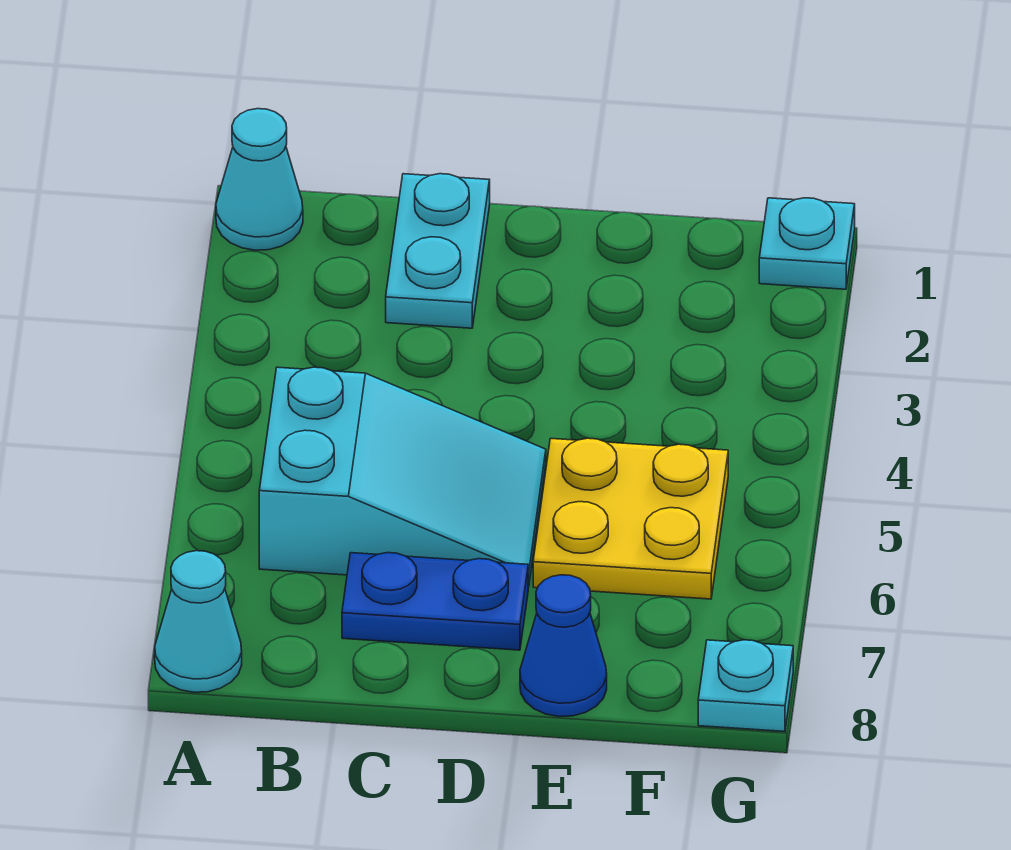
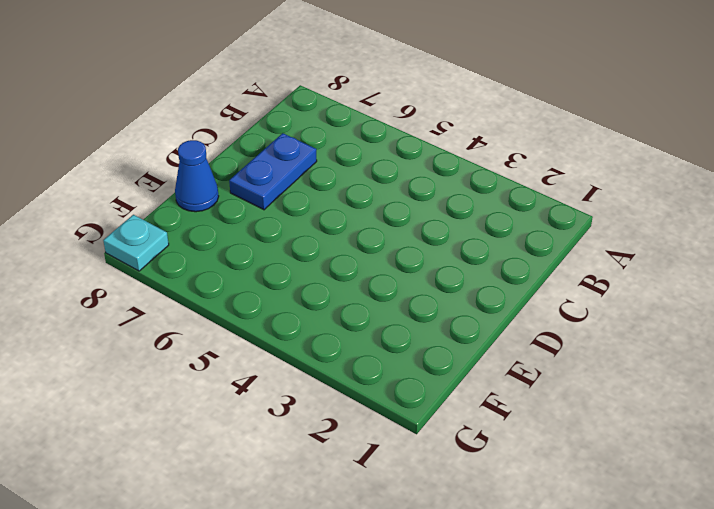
none -> cyan 1x1 cone [216,109,303,250]
none -> cyan 1x1 cone [155,551,242,692]

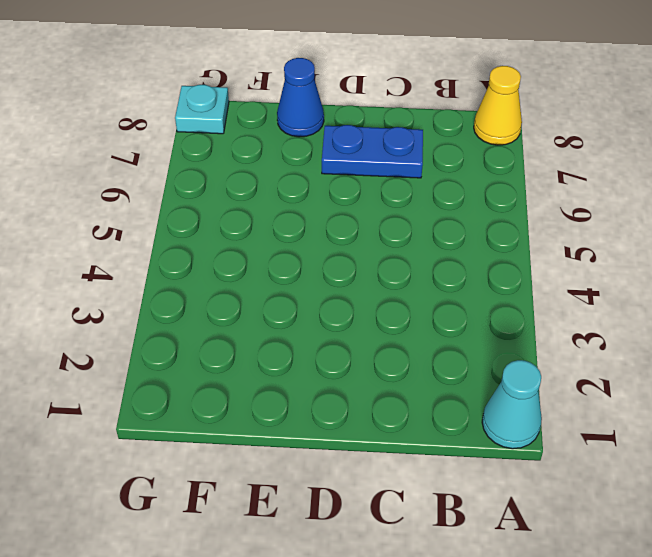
yellow 1x1 cone [474,66,522,145] -> cyan 1x1 cone [155,551,242,692]
none -> cyan 2x3 slope [259,367,546,587]
none -> cyan 1x2 plate [386,174,490,328]

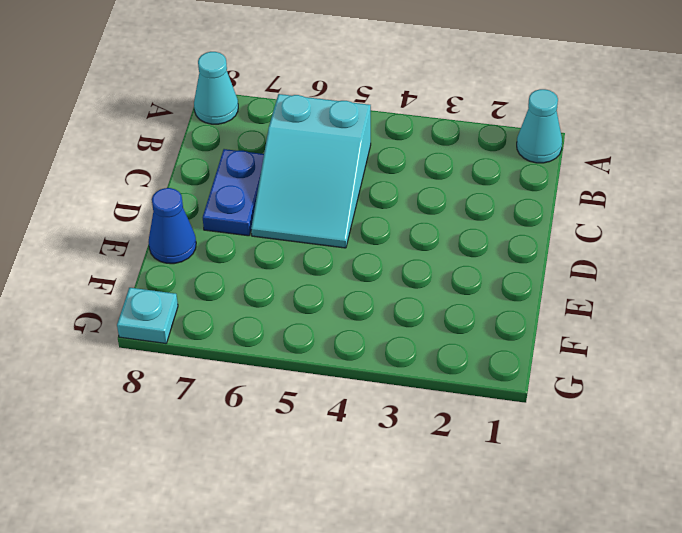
none -> cyan 1x2 plate [386,174,490,328]
none -> yellow 2x2 plate [533,438,728,599]

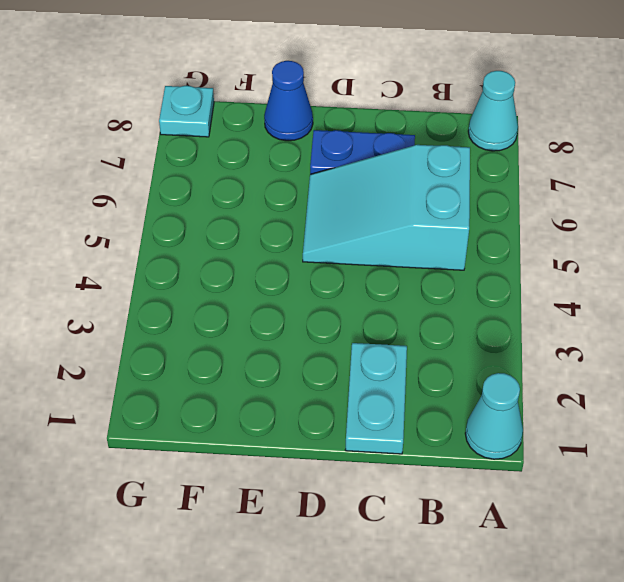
none -> yellow 2x2 plate [533,438,728,599]
none -> cyan 1x1 plate [759,198,855,289]

